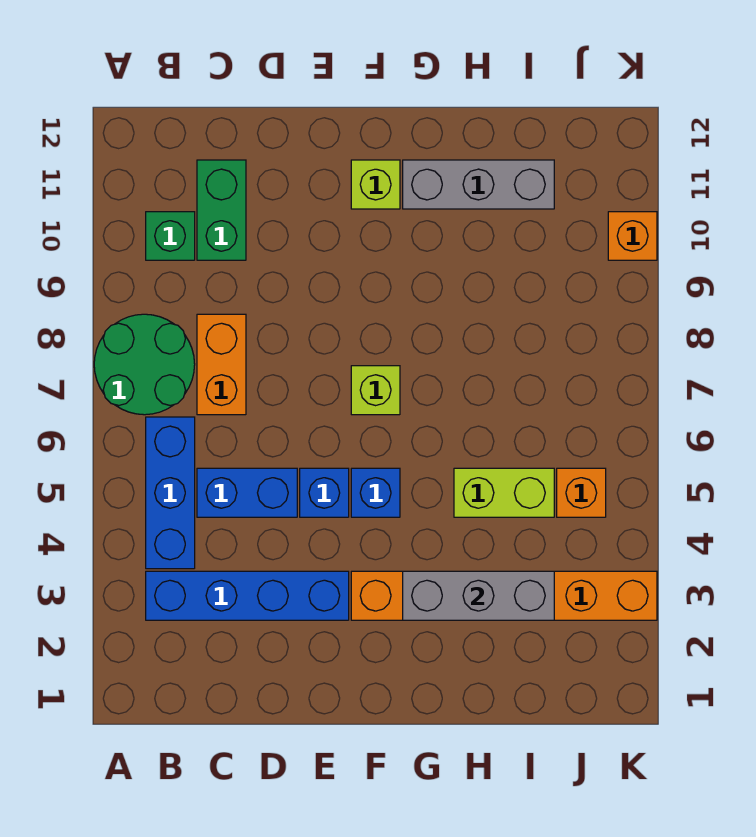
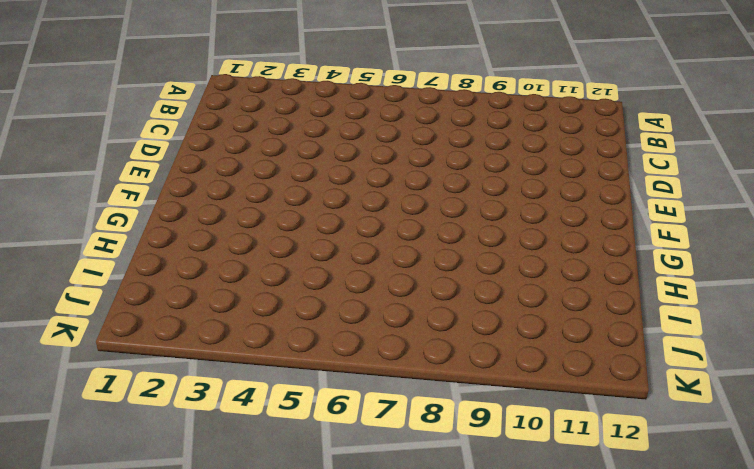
none -> green 2x2 round brick [94,314,195,415]
none -> blue 1x4 brick [146,571,349,620]
none -> blue 1x3 brick [146,417,195,569]

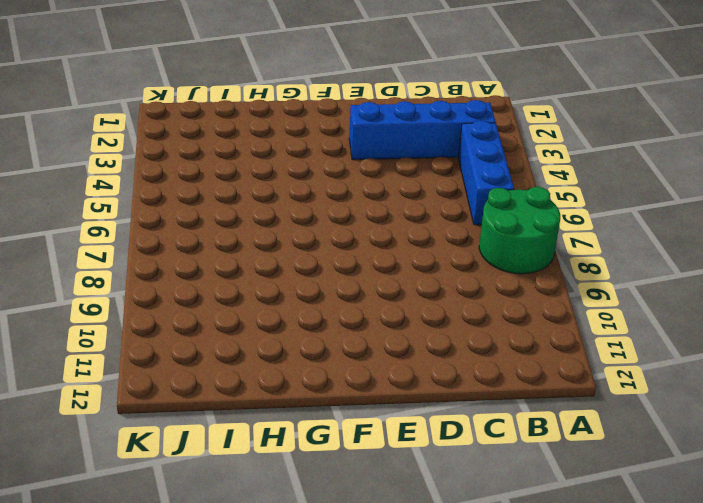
none -> green 1x1 brick [146,212,195,260]
none -> blue 1x2 brick [197,468,297,517]
none -> orange 1x2 brick [197,314,246,415]

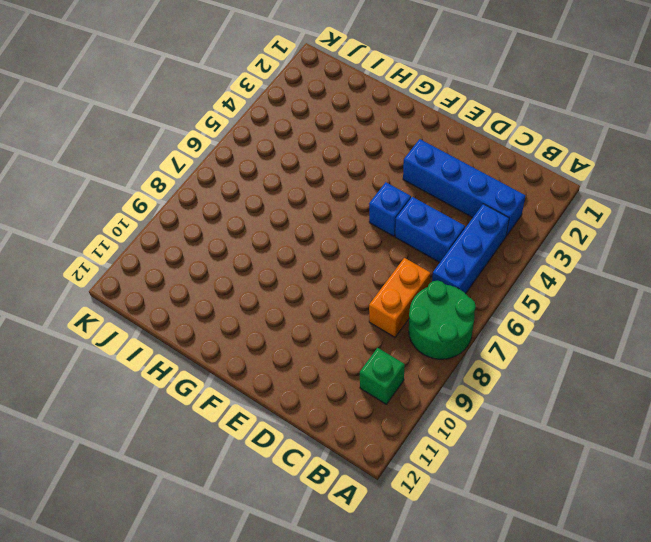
none -> green 1x2 brick [197,160,246,260]
none -> orange 1x6 brick [351,571,657,620]
none -> blue 1x1 brick [351,468,400,517]

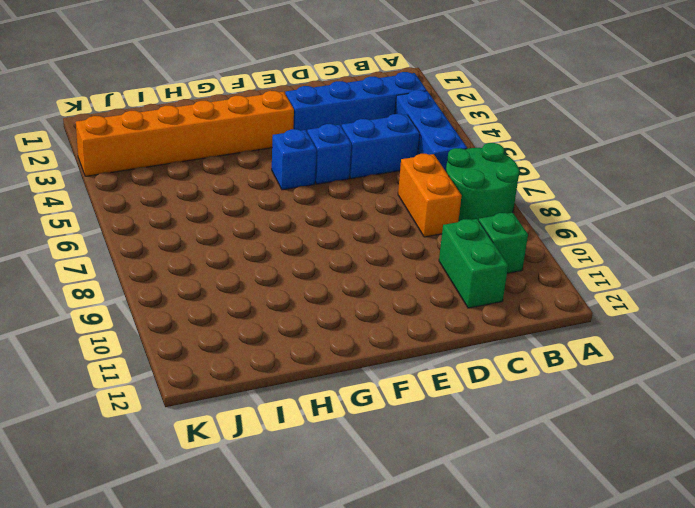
none -> lime 1x1 brick [351,366,400,415]
none -> lime 1x1 brick [351,160,400,209]
none -> grey 1x3 brick [403,160,554,209]

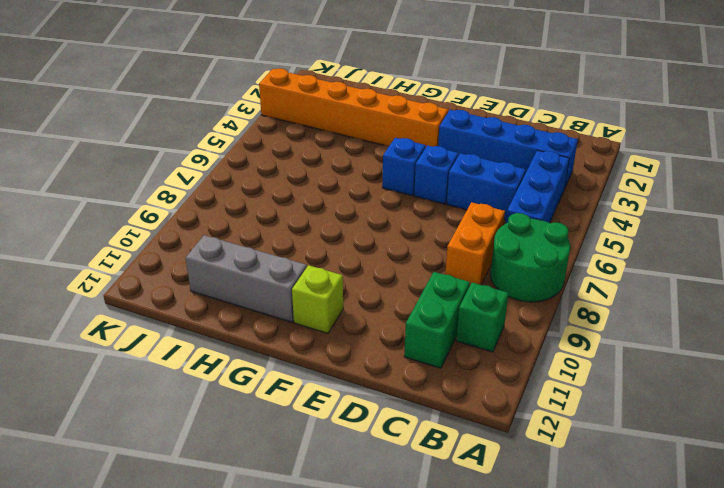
none -> lime 1x1 brick [351,366,400,415]
none -> lime 1x2 brick [454,468,554,517]
none -> orange 1x1 brick [557,468,606,517]

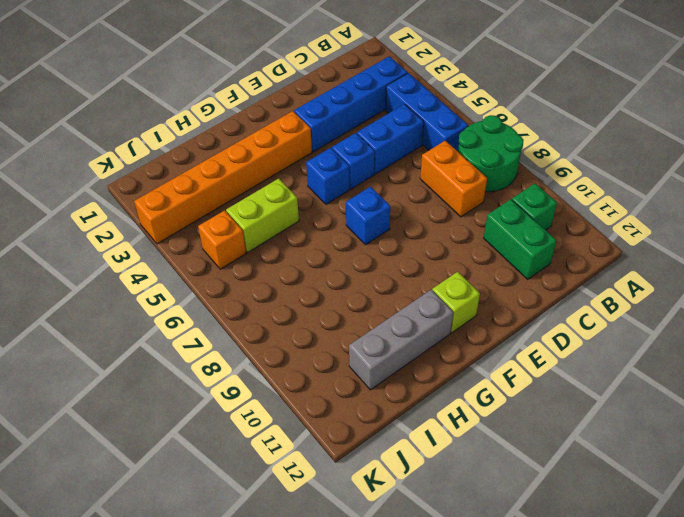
blue 1x1 brick [346,187,390,245] -> lime 1x1 brick [351,366,400,415]
none -> orange 1x1 brick [608,212,657,260]
none -> grey 1x3 brick [403,571,554,620]

